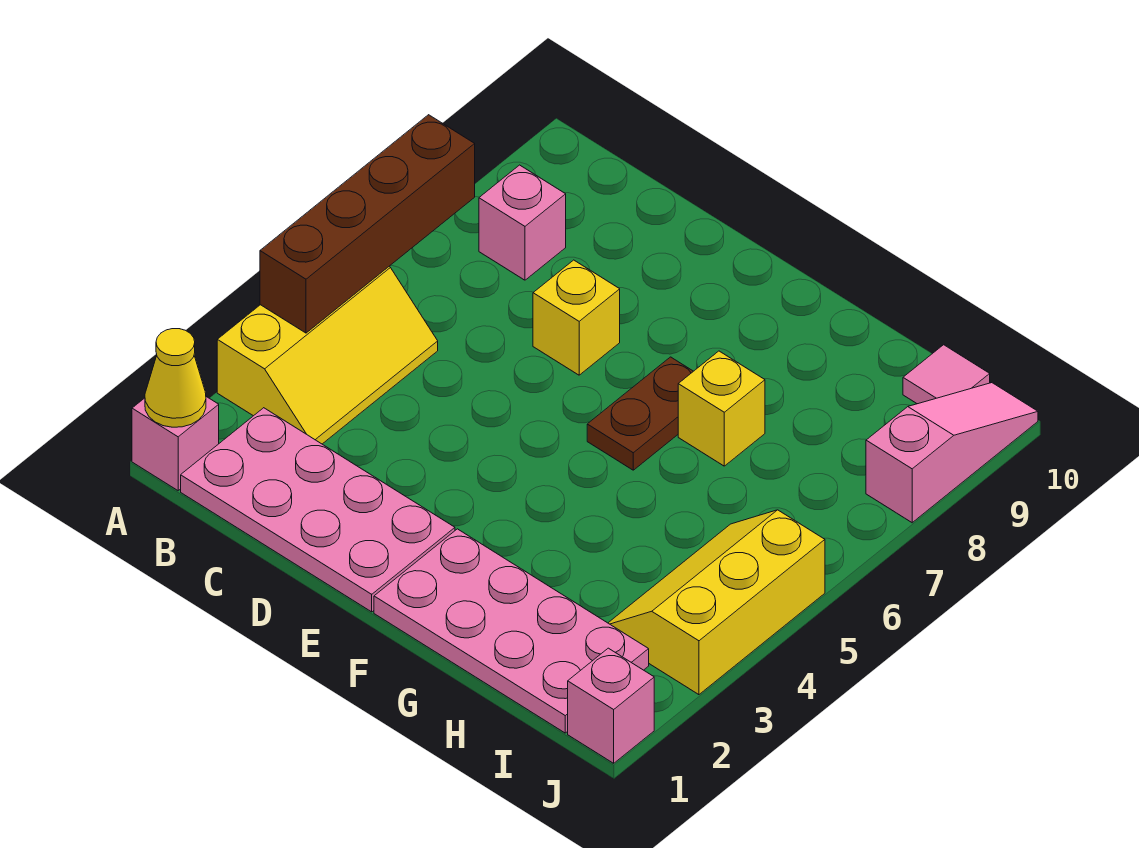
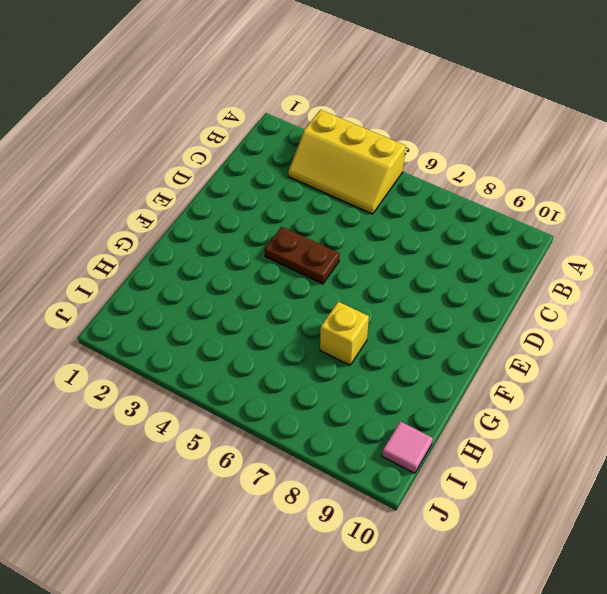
brown 1x2 plate [265,227,340,284] -> brown 1x2 plate moved to [587,357,693,470]
none -> pink 1x1 brick [132,397,219,491]
none -> pink 2x4 plate [181,408,455,612]
none -> pink 1x1 brick [479,165,566,280]

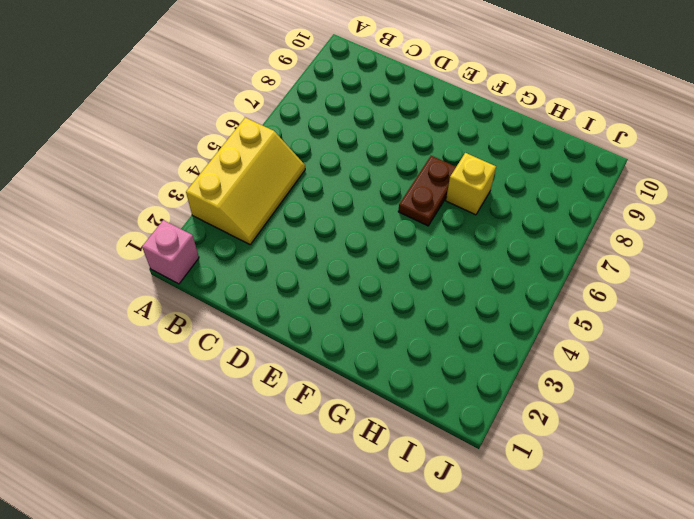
none -> pink 2x4 plate [181,408,455,612]
none -> pink 1x1 brick [479,165,566,280]
none -> yellow 1x1 brick [533,260,620,375]

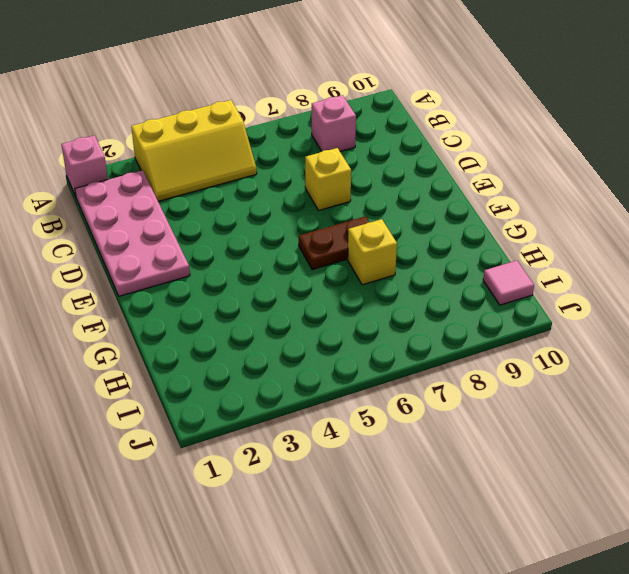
none -> pink 2x4 plate [374,529,649,733]
none -> yellow 2x3 slope [609,510,825,695]
none -> pink 1x1 brick [568,648,654,763]

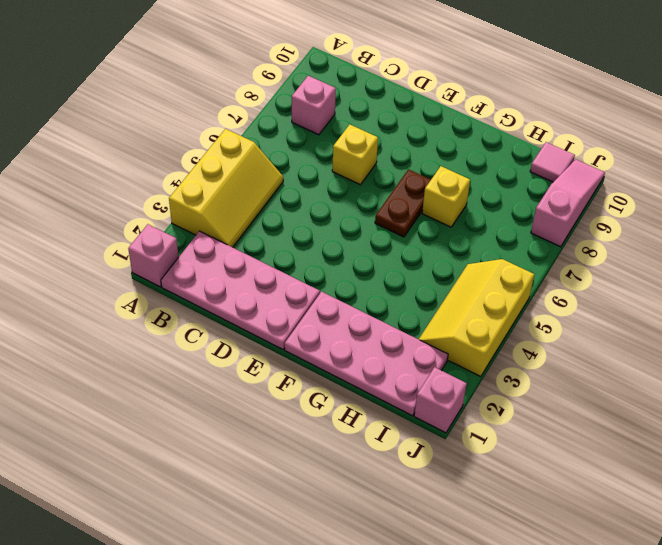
none -> yellow 1x1 cone [145,329,206,427]
none -> brown 1x4 brick [260,115,475,333]

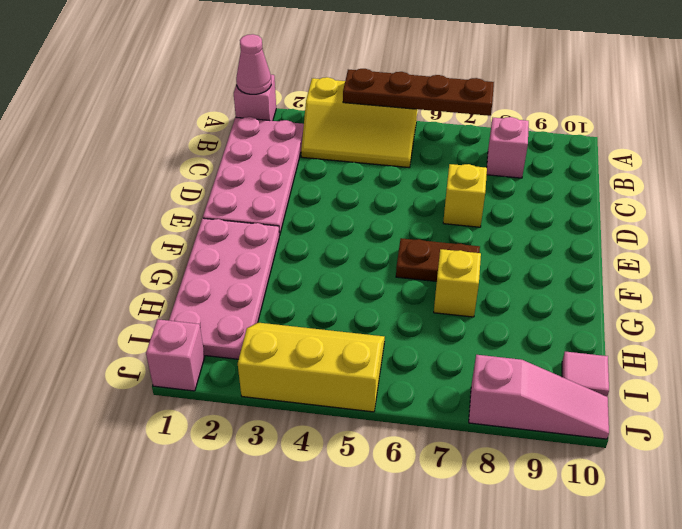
pink 1x1 cone [236,34,271,94] -> yellow 1x1 cone [145,329,206,427]
brown 1x4 plate [343,69,494,116] -> brown 1x4 brick [260,115,475,333]

